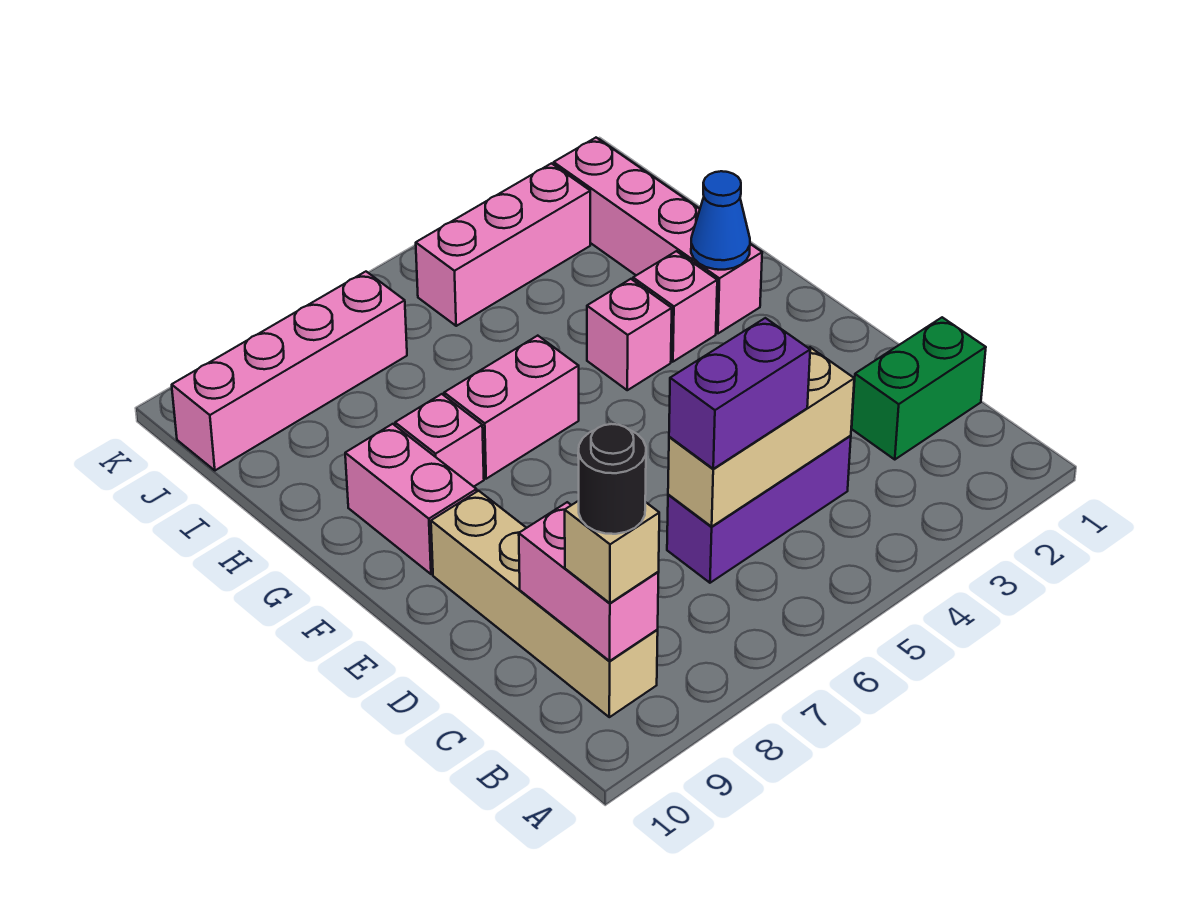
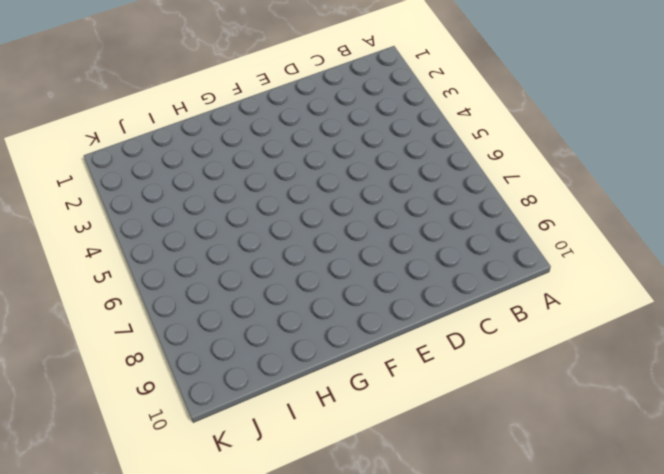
none -> tan 1x4 brick [431,491,658,717]
none -> green 1x2 brick [852,317,986,460]
none -> purple 1x3 brick [667,436,851,583]

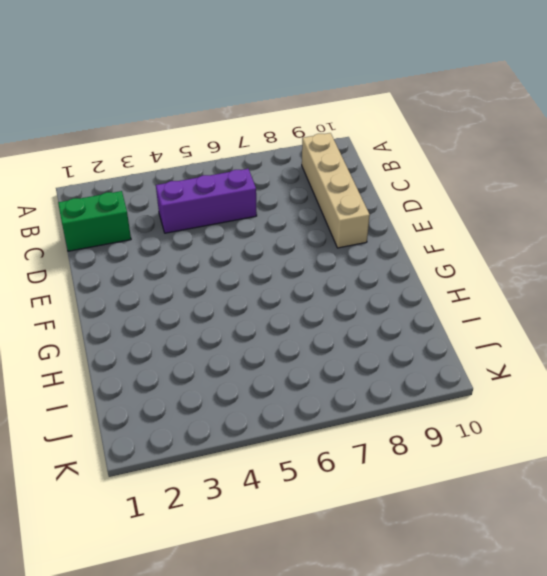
none -> pink 1x2 brick [345,424,477,574]
none -> pink 1x4 brick [554,138,762,333]
none -> pink 1x1 brick [633,251,717,362]

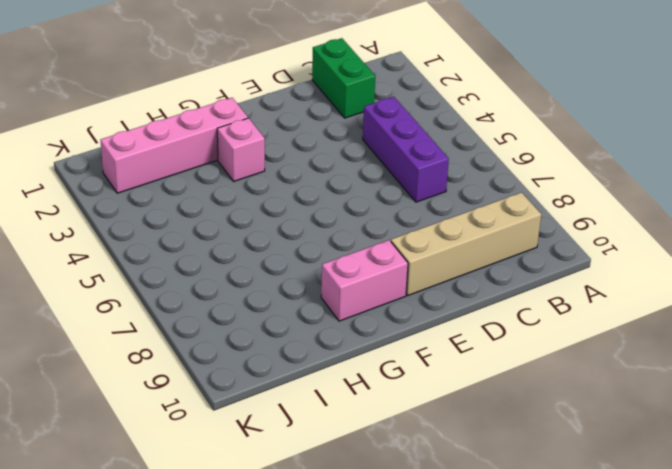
none -> pink 1x1 brick [587,279,672,390]
none -> pink 1x2 brick [444,336,579,479]
none -> pink 1x1 brick [395,394,484,487]

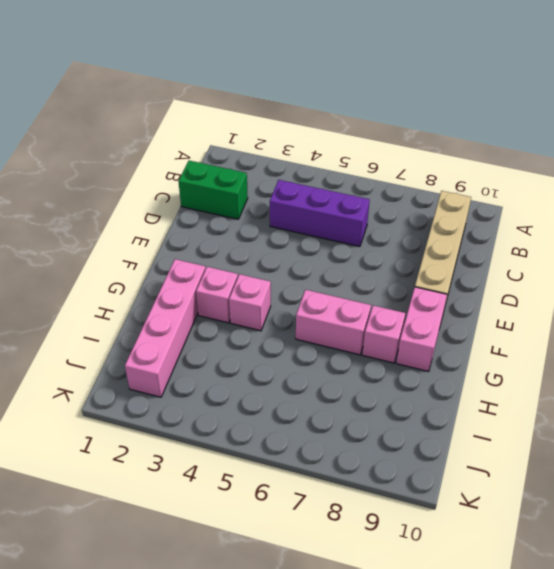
none -> pink 1x3 brick [416,163,590,326]
none -> pink 1x4 brick [172,272,407,470]
none -> pink 1x2 brick [519,502,659,661]

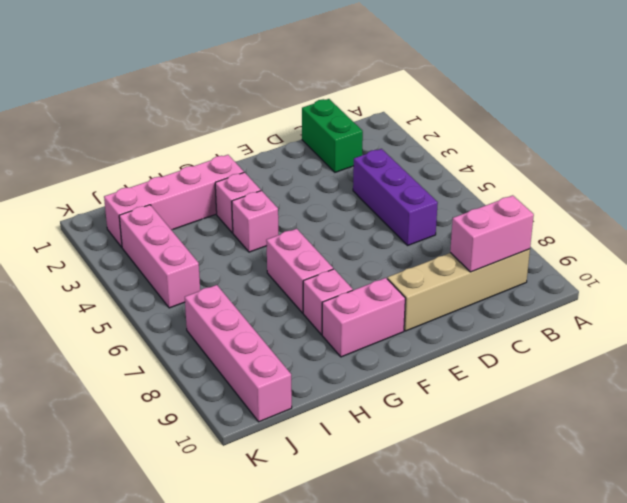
none -> tan 1x3 brick [668,347,854,527]
none -> blue 1x1 cone [691,171,750,270]
none -> tan 1x1 brick [565,501,659,603]

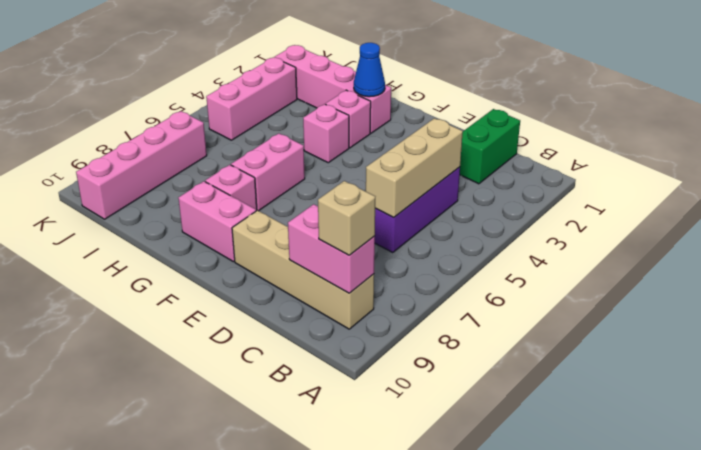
none -> purple 1x2 brick [669,318,810,469]
none -> black 1x1 round brick [578,424,646,534]

